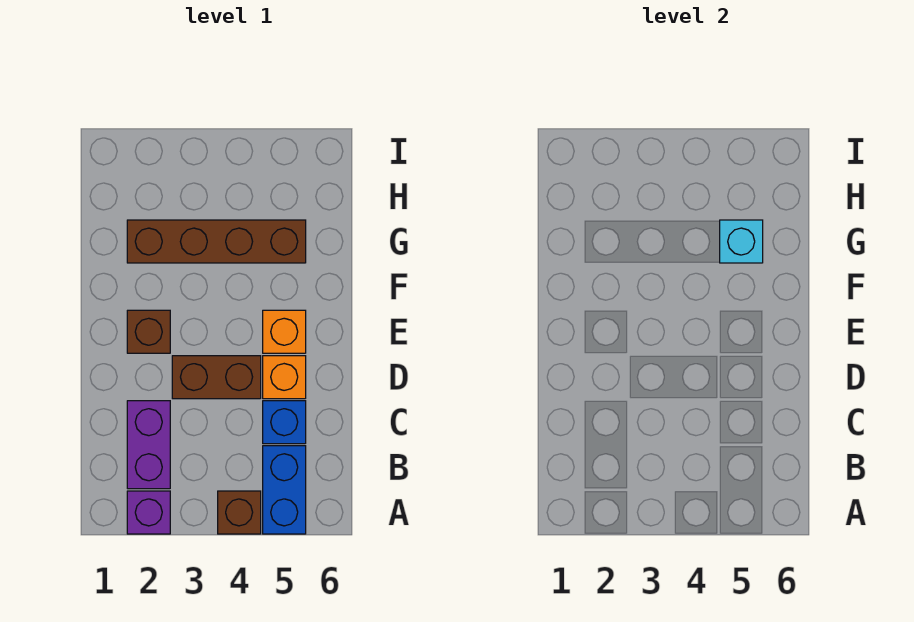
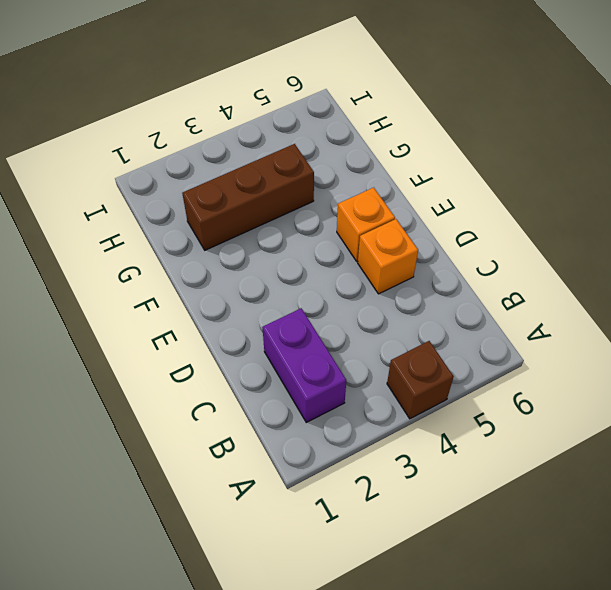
brown 1x3 brick [182,144,314,250] -> brown 1x4 brick [127,220,306,263]
none -> purple 1x1 brick [127,491,170,534]
none -> blue 1x2 brick [263,446,306,534]

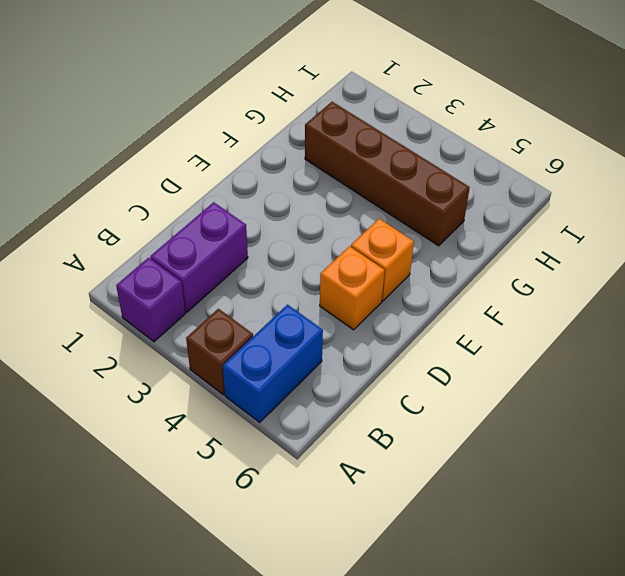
none -> blue 1x1 brick [263,401,306,444]
none -> brown 1x2 brick [172,356,261,399]

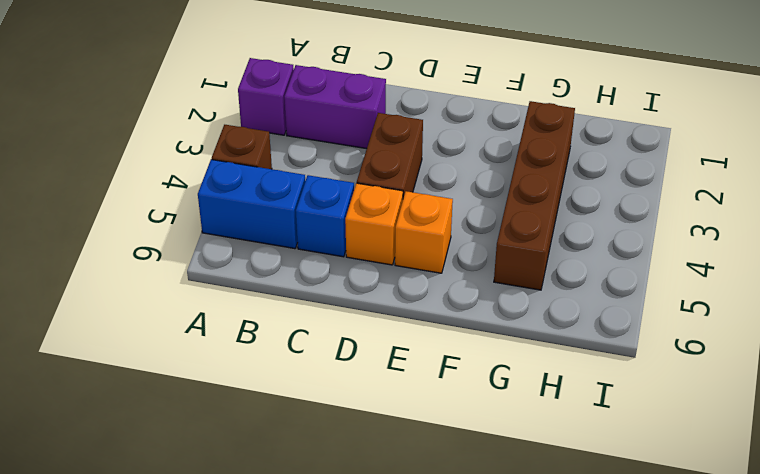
none -> brown 1x1 brick [127,310,170,353]
none -> cyan 1x1 brick [720,220,763,263]

